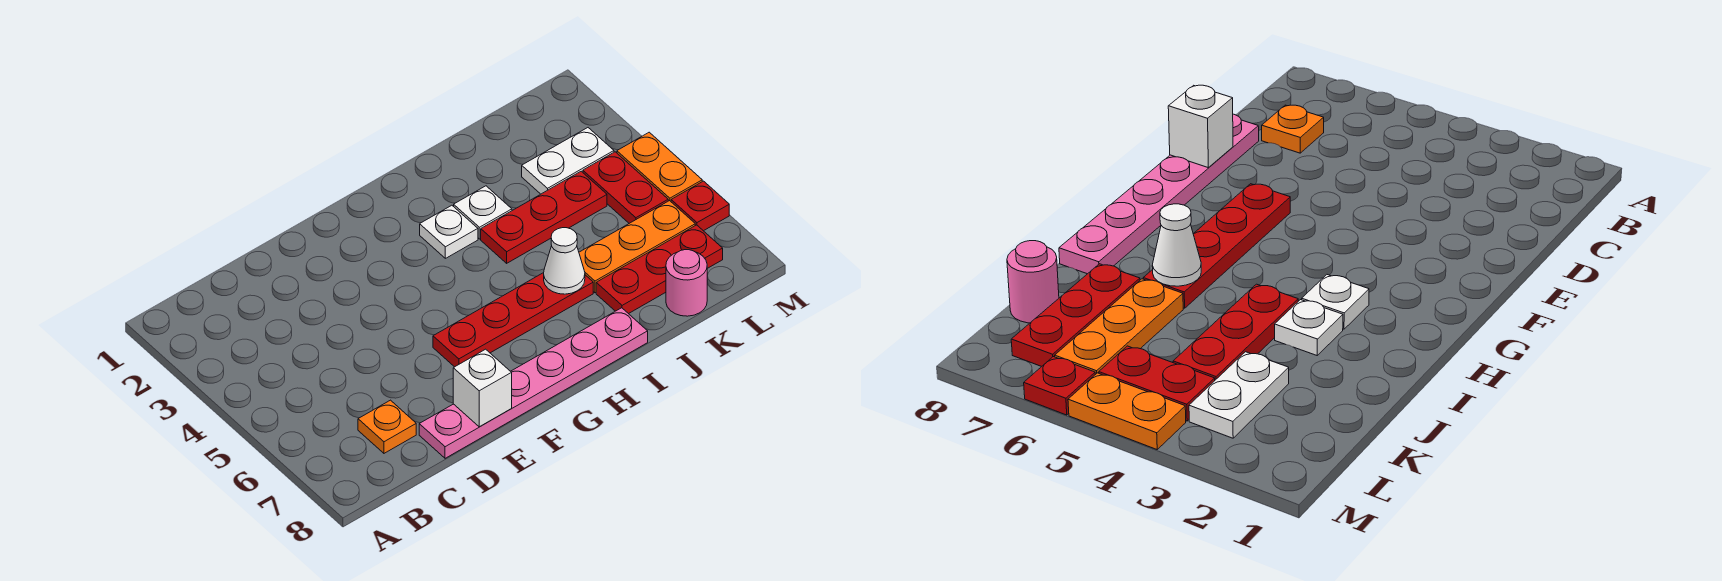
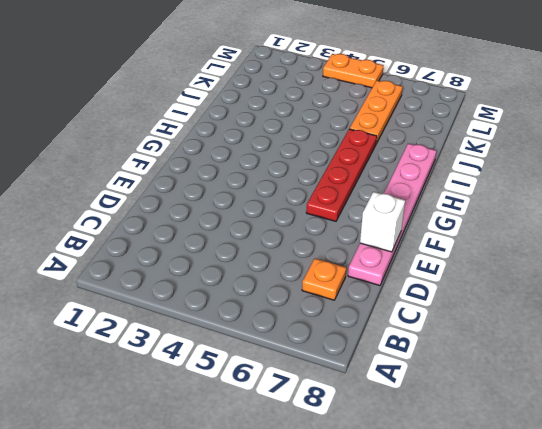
none -> white 1x1 plate [420,205,478,258]
none -> white 1x1 plate [454,186,512,239]
none -> red 1x3 plate [481,171,607,263]

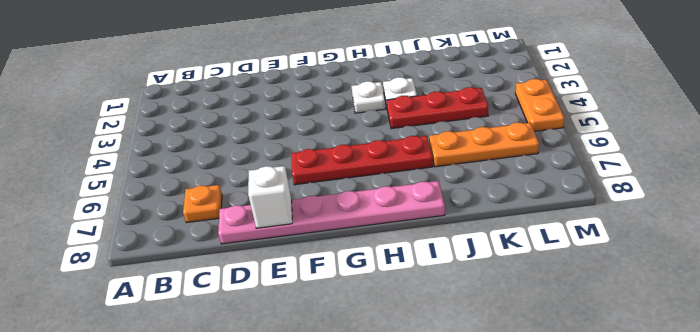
none -> red 1x3 plate [596,225,723,314]
none -> white 1x2 plate [522,128,614,194]
none -> pink 1x1 round brick [666,250,707,316]

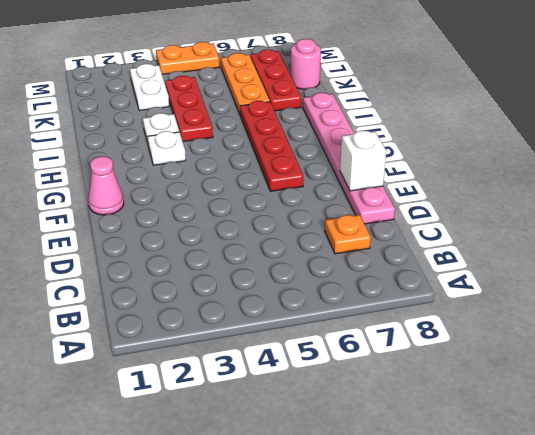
pink 1x1 cone [88,156,124,215] -> none
none -> red 1x2 plate [583,152,668,223]
none -> red 1x1 plate [671,181,729,231]
none -> white 1x1 cone [544,228,585,294]

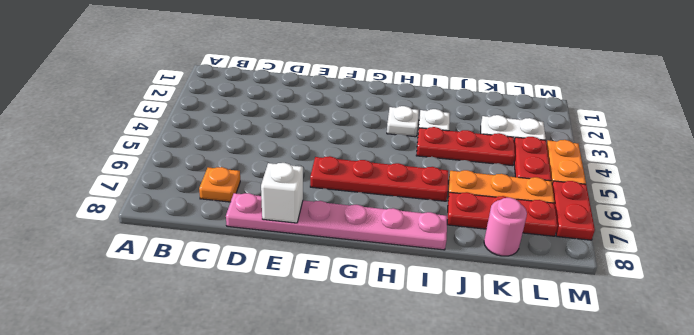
red 1x2 plate [552,181,595,240] -> red 1x1 plate [671,181,729,231]
none -> white 1x1 cone [544,228,585,294]

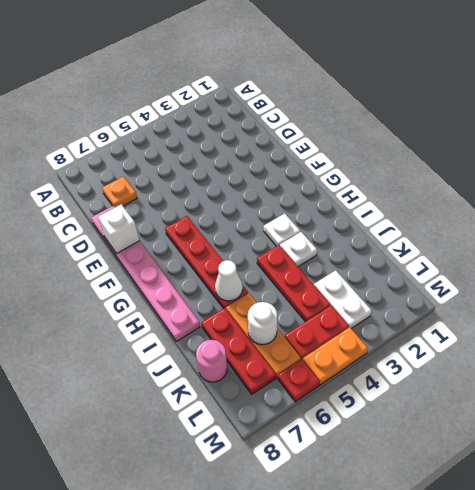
white 1x1 round brick [248,302,277,345] -> none

